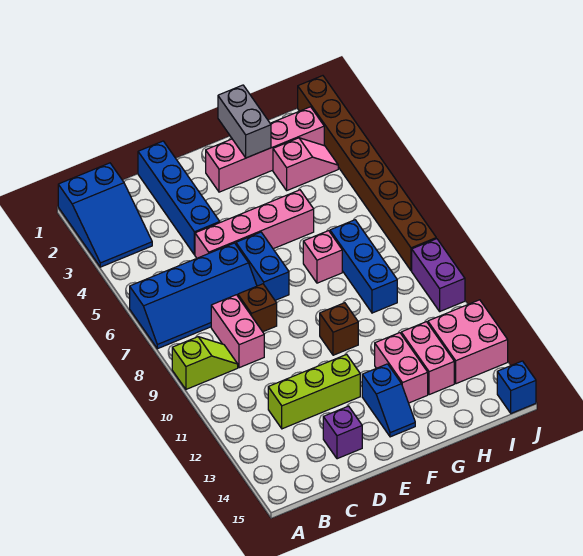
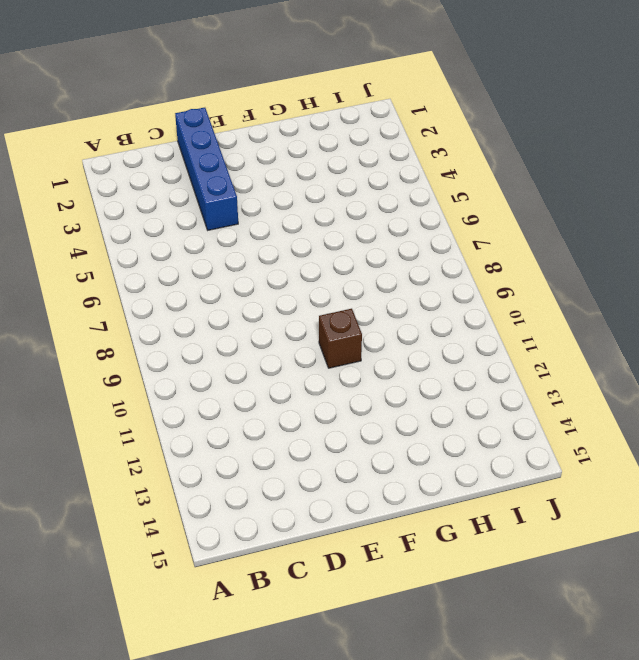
none -> blue 2x3 slope [58,163,152,267]
none -> blue 2x4 slope [130,243,257,349]
none -> lime 1x2 slope [172,337,238,389]

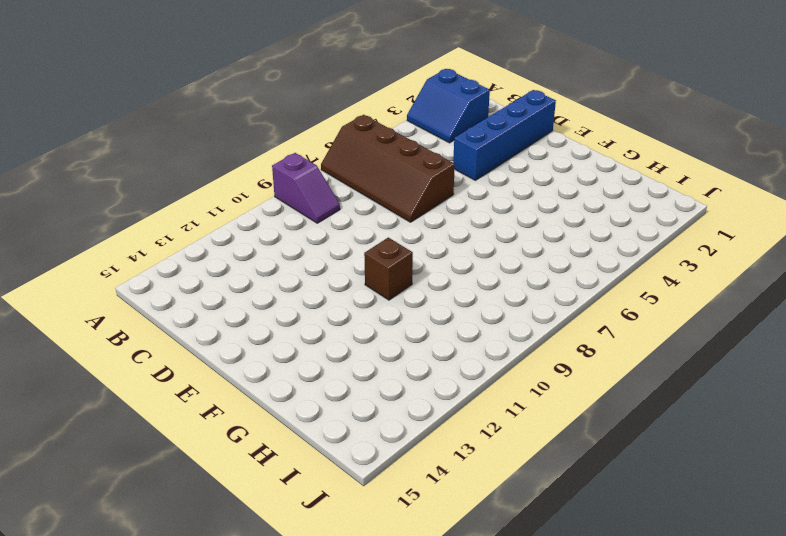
blue 2x2 slope [407,69,490,143] -> blue 2x3 slope [58,163,152,267]
brown 2x4 slope [321,115,455,222] -> blue 2x4 slope [130,243,257,349]
purple 1x2 slope [272,153,340,223] -> lime 1x2 slope [172,337,238,389]
none -> pink 1x2 brick [211,295,264,368]
none -> lime 1x3 brick [268,354,360,429]
none -> pink 1x4 brick [195,190,314,258]

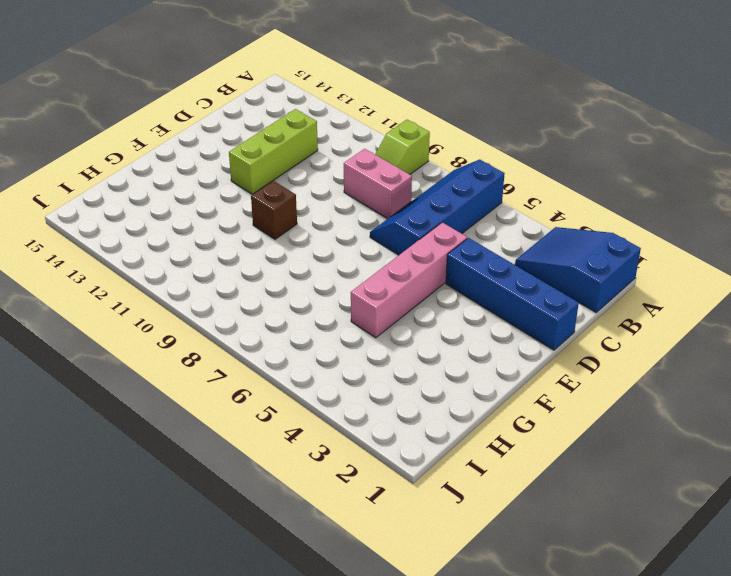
none -> brown 1x1 brick [238,284,277,332]
none -> purple 1x1 brick [323,406,362,459]
none -> blue 1x2 brick [236,232,289,300]

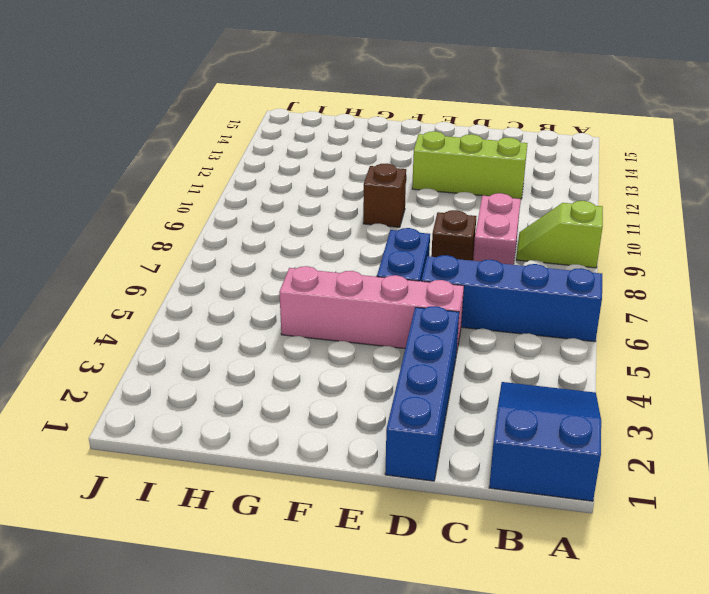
none -> purple 1x1 brick [323,406,362,459]
none -> pink 1x4 brick [206,107,324,192]
none -> blue 1x2 slope [362,364,415,437]

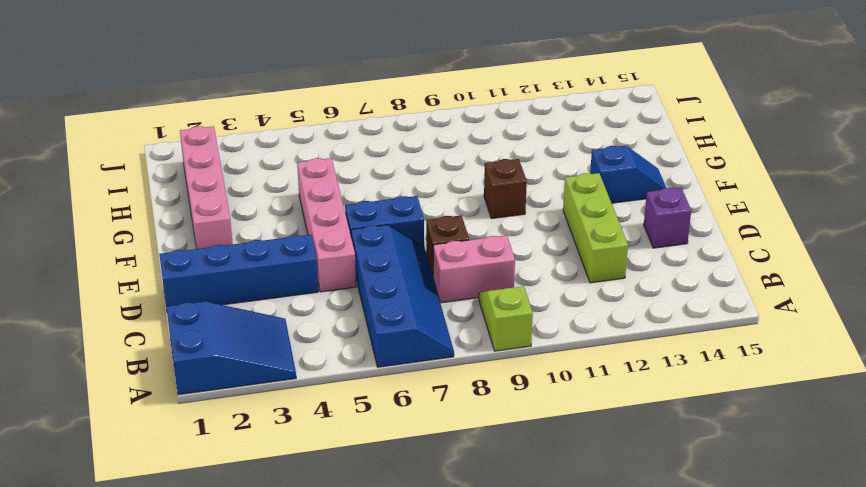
none -> pink 1x1 brick [303,231,342,283]
none -> pink 1x2 brick [375,333,428,403]
none -> pink 1x2 slope [273,138,338,190]

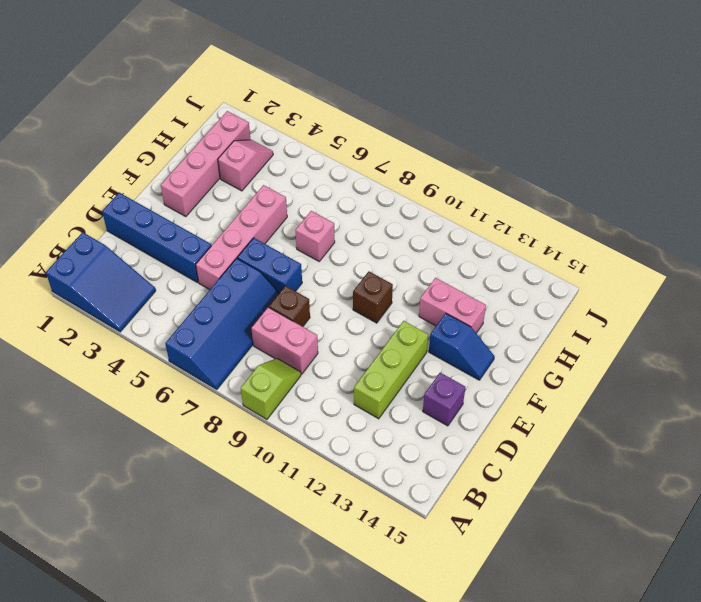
none -> blue 1x3 brick [330,220,397,313]
none -> pink 1x2 brick [401,322,454,395]
none -> pink 2x2 brick [428,300,508,384]

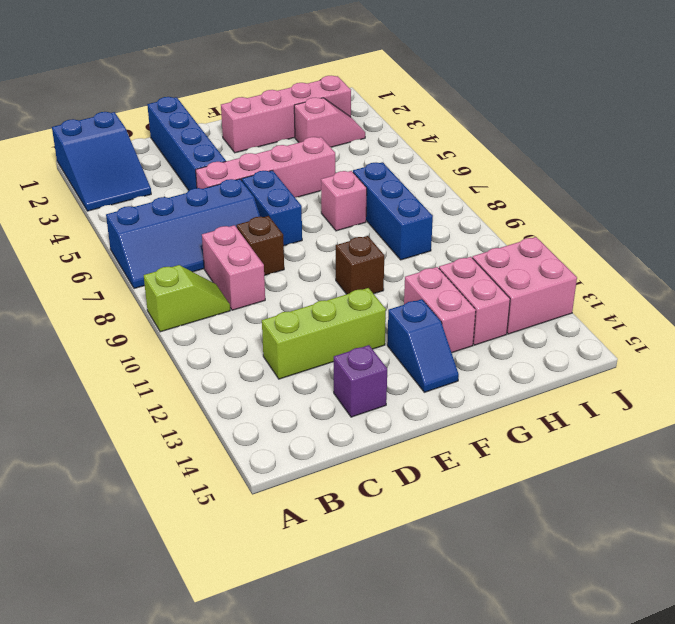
none -> brown 1x8 brick [298,76,436,271]
none -> purple 1x2 brick [412,239,465,311]
none -> blue 1x1 brick [497,361,536,413]

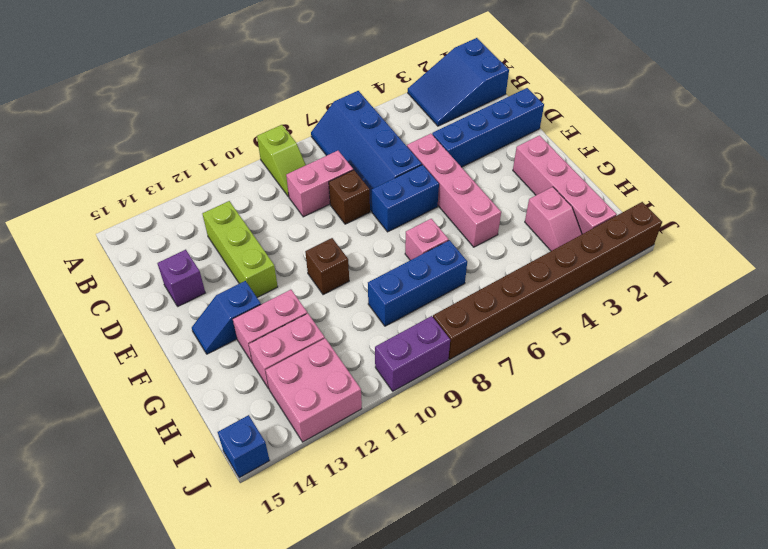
none -> grey 1x2 brick [218,85,271,158]

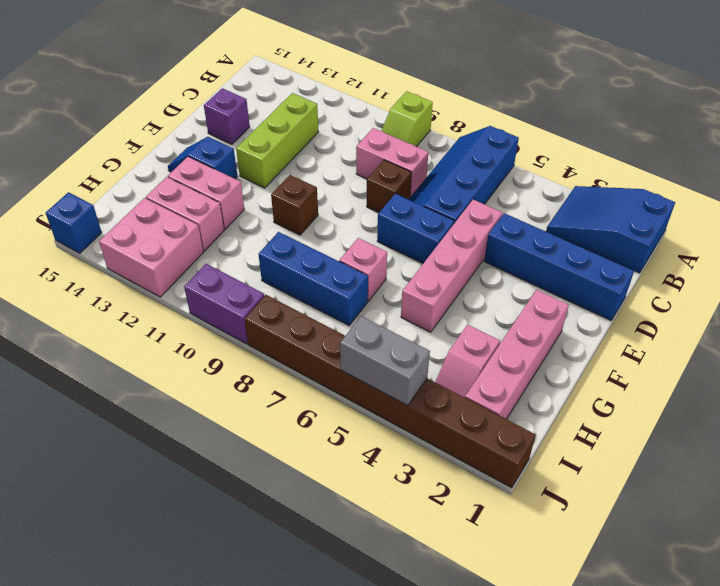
grey 1x2 brick [340,316,430,406] -> grey 1x2 brick moved to [218,85,271,158]

